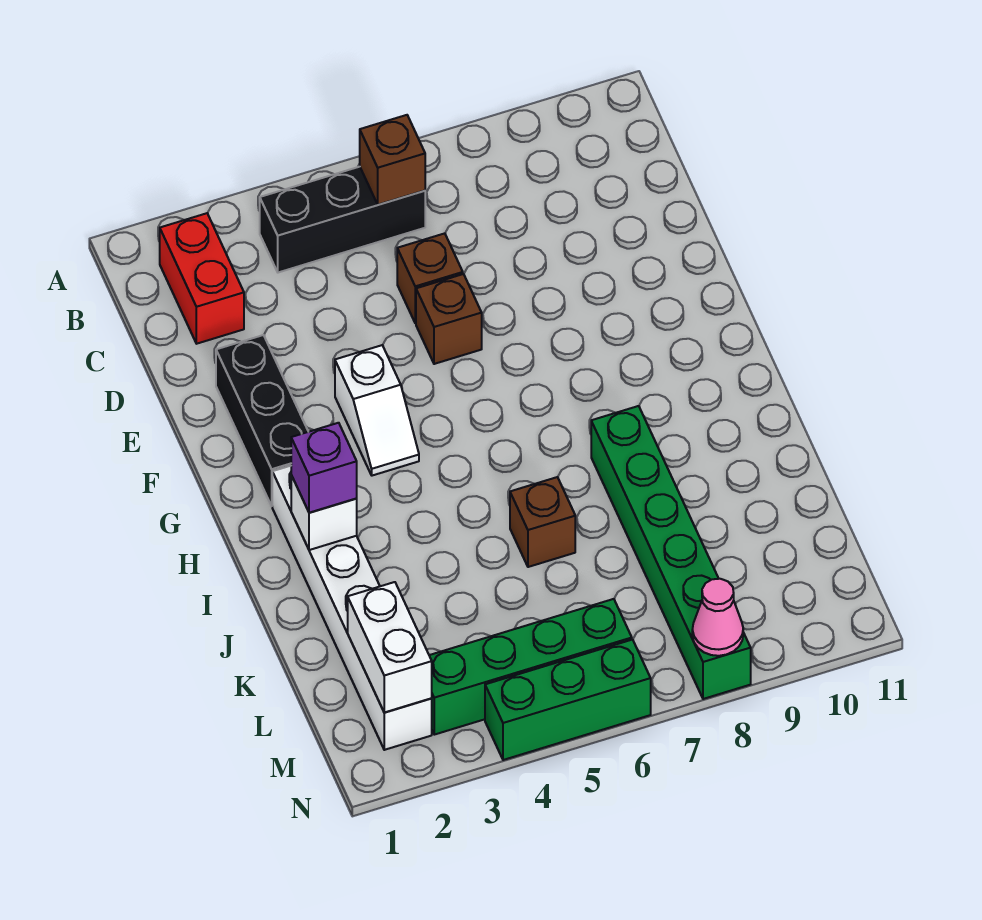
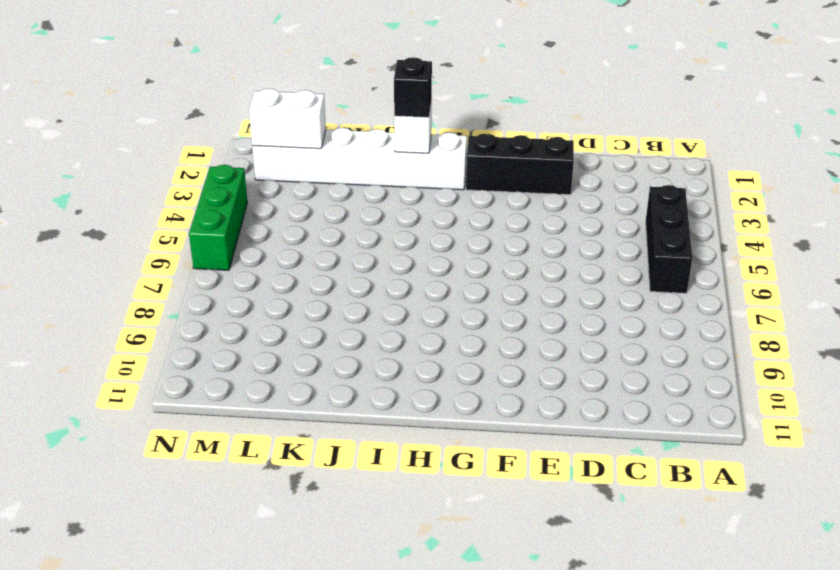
black 1x1 brick [394,57,432,118] -> purple 1x1 brick [291,423,357,513]
none -> red 1x2 brick [160,213,244,344]
none -> brown 1x1 brick [397,233,463,323]
none -> brown 1x1 brick [416,274,482,364]

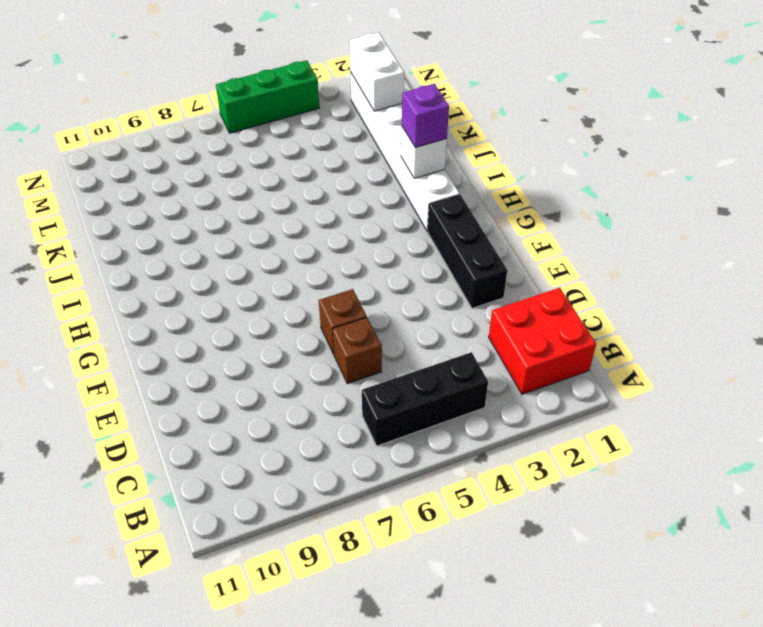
red 2x2 brick [489,288,596,394] -> red 1x2 brick [160,213,244,344]
none -> white 1x2 slope [335,345,419,476]
none -> green 1x6 brick [591,406,751,699]
none -> brown 1x1 brick [510,477,575,567]

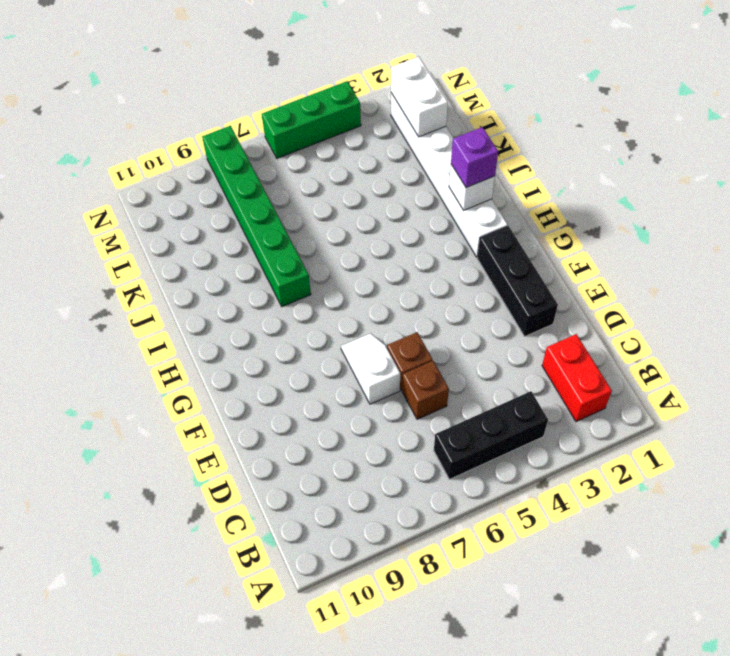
white 1x2 slope [341,333,400,404] -> white 1x2 slope moved to [335,345,419,476]
none -> brown 1x1 brick [510,477,575,567]
none -> green 1x4 brick [429,599,632,735]
none -> brown 1x1 brick [360,115,425,205]

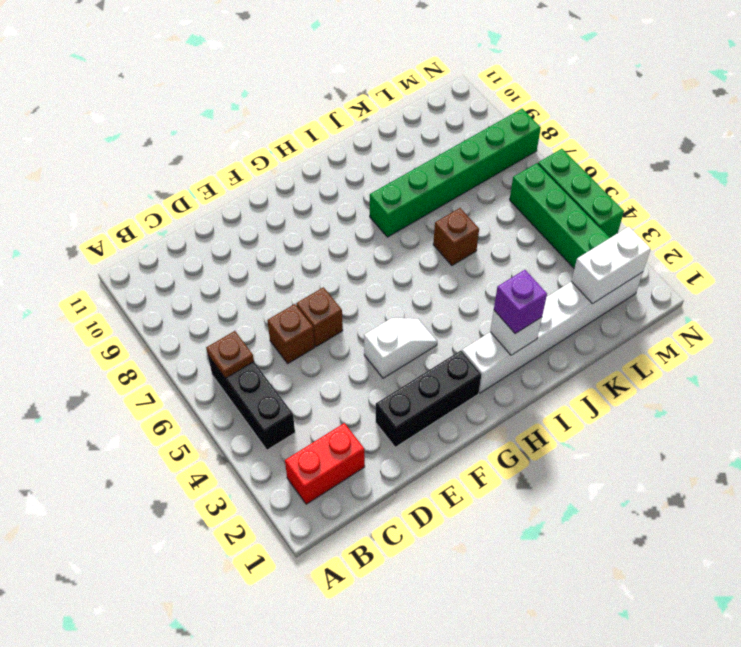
brown 1x1 plate [206,331,254,378] -> brown 1x1 brick [360,115,425,205]
none -> pink 1x1 cone [692,579,743,656]

